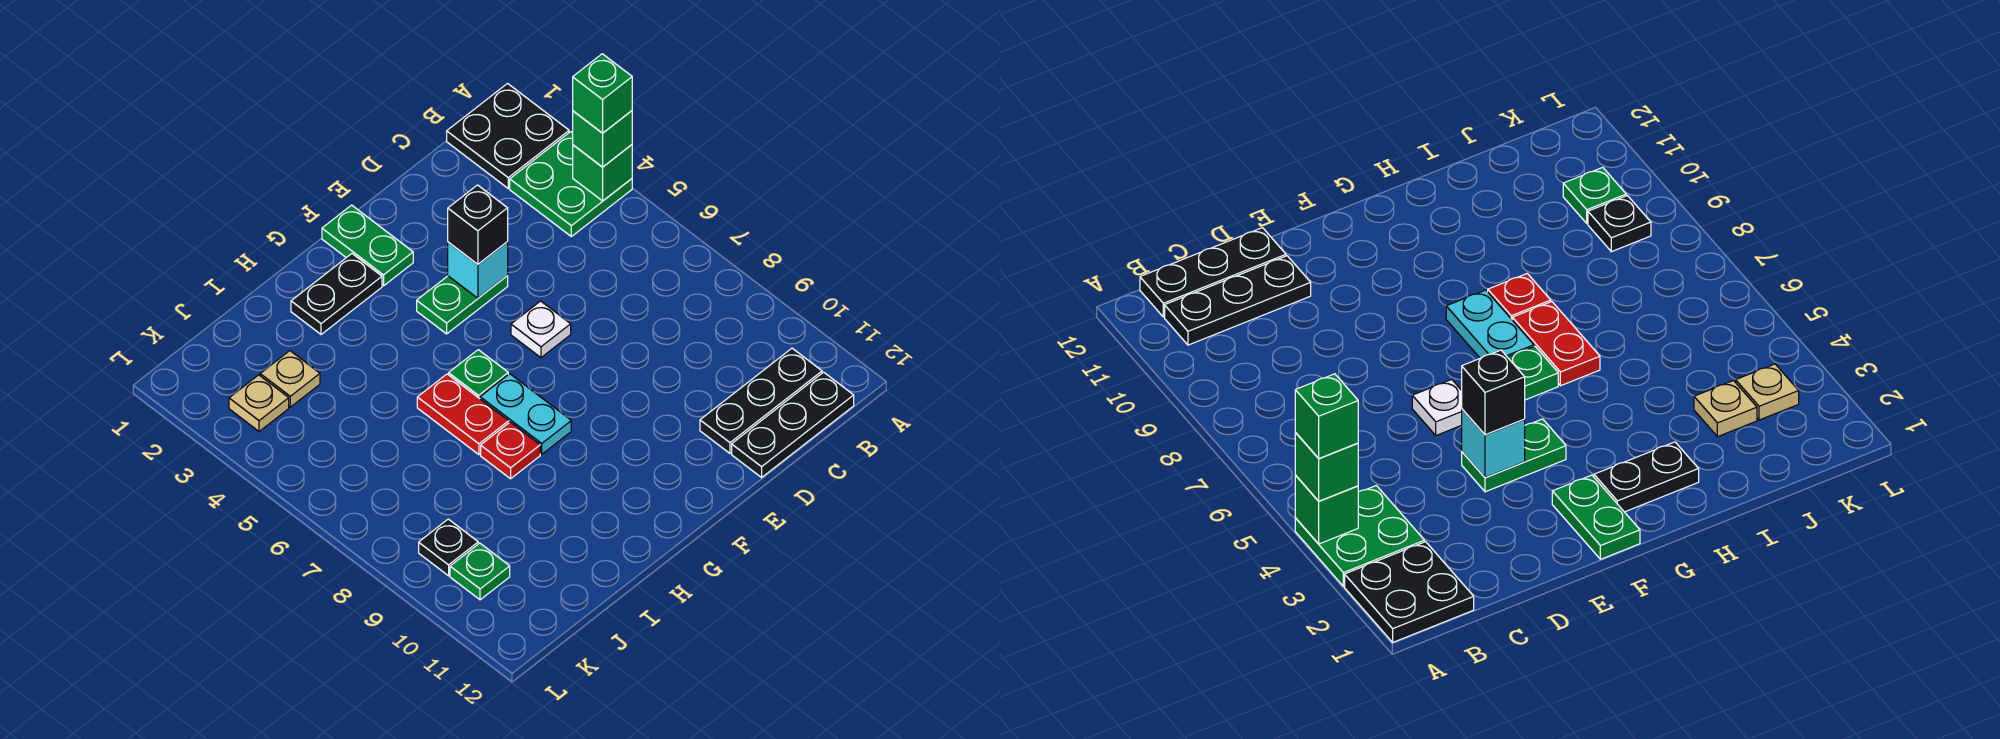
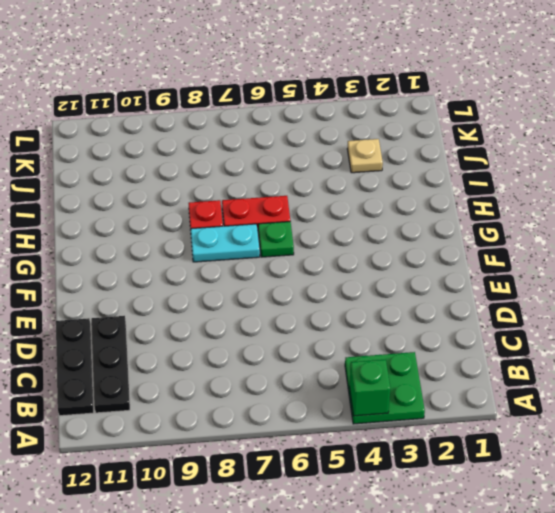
none -> black 2x2 plate [447,84,569,188]
none -> green 1x2 plate [417,276,508,334]
none -> white 1x1 plate [511,301,571,358]

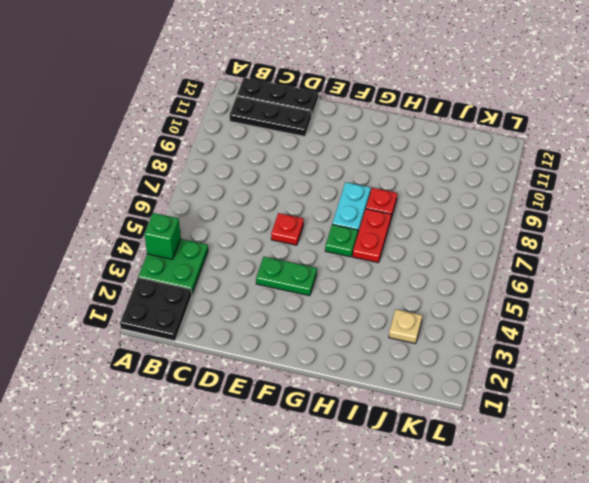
red 1x1 plate [271,213,304,245] -> white 1x1 plate [511,301,571,358]
none -> green 1x2 plate [322,205,413,286]
none -> black 1x2 plate [291,254,382,334]
none -> tan 1x1 plate [229,375,289,431]

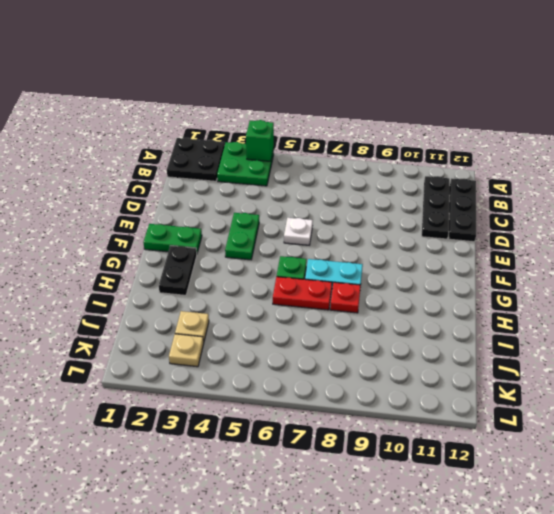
none -> black 1x1 plate [419,519,478,576]
none -> green 1x1 plate [450,543,510,600]
none -> cyan 1x1 brick [448,242,508,298]

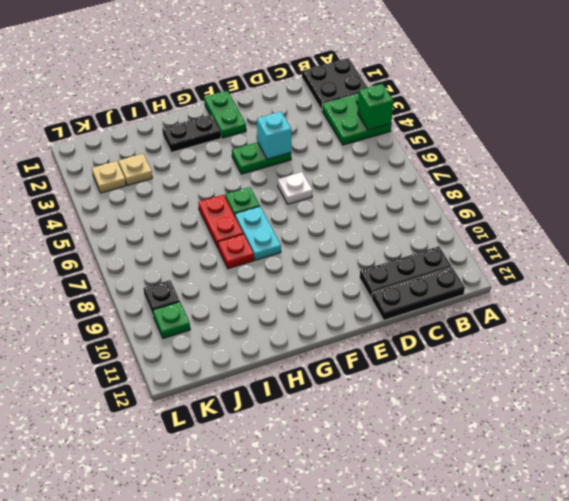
none -> green 1x1 brick [573,111,632,167]
none -> black 1x1 brick [448,185,508,264]
none -> green 1x1 brick [573,54,632,133]

